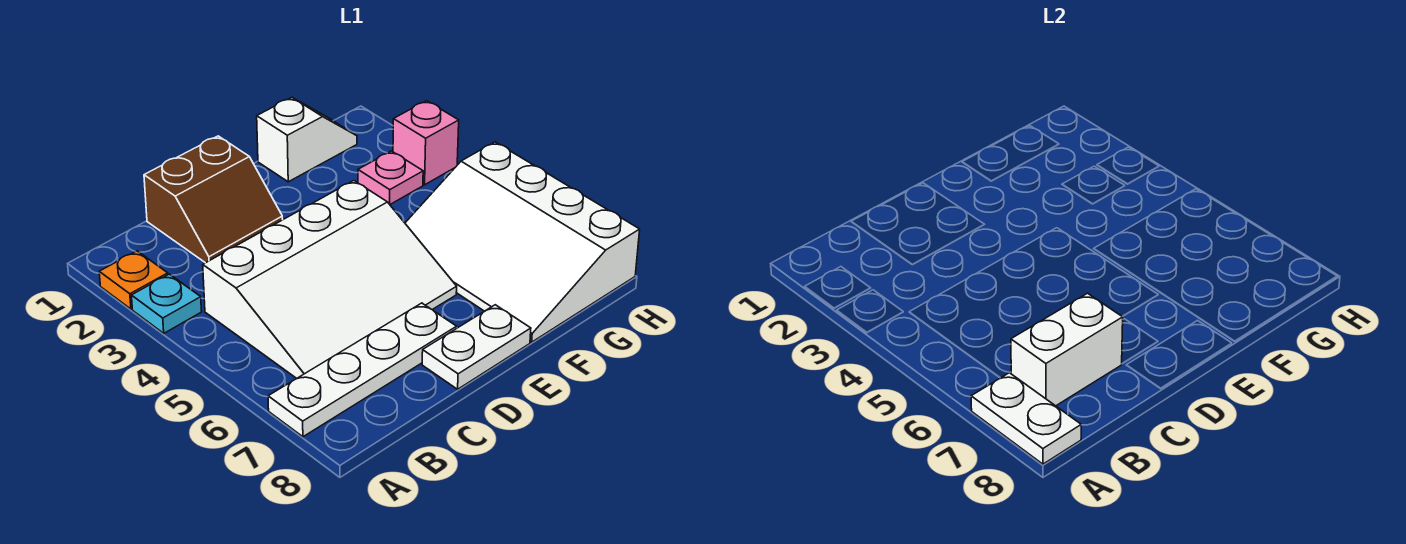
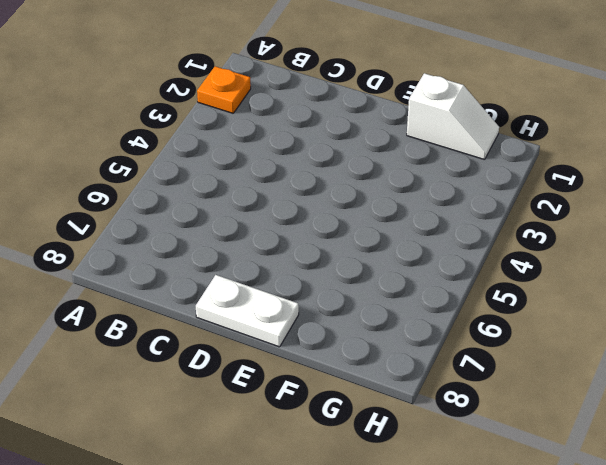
none -> cyan 1x1 plate [131,274,202,333]
none -> white 1x4 plate [268,303,457,437]
none -> white 3x4 slope [203,181,457,378]

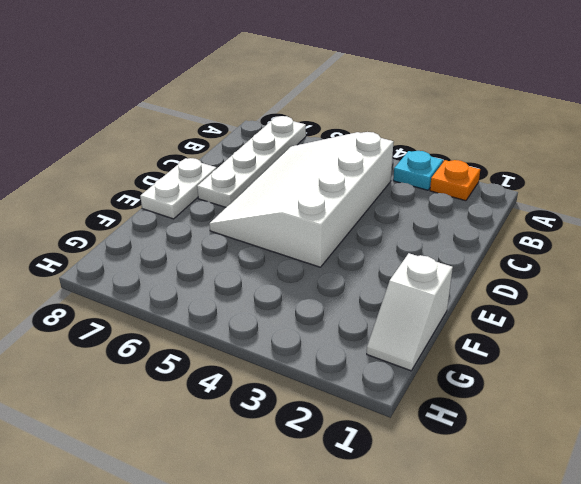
none -> brown 2x2 slope [144,136,283,263]
none -> white 3x4 slope [405,142,640,342]
none -> pink 1x1 plate [358,151,423,204]

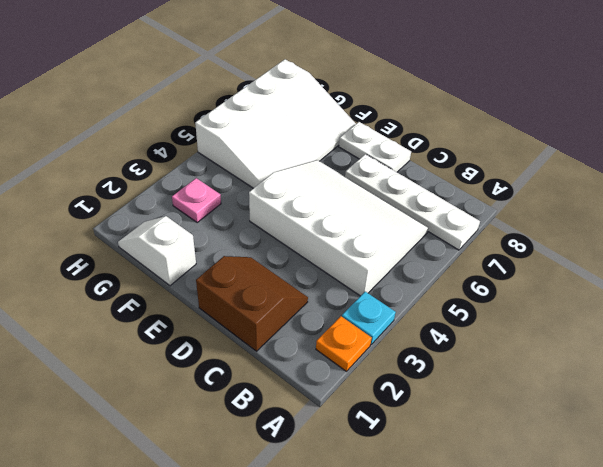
none -> pink 1x1 brick [393,101,459,185]
none -> white 1x2 plate [971,373,1081,464]
none -> white 1x2 brick [1011,293,1123,406]

